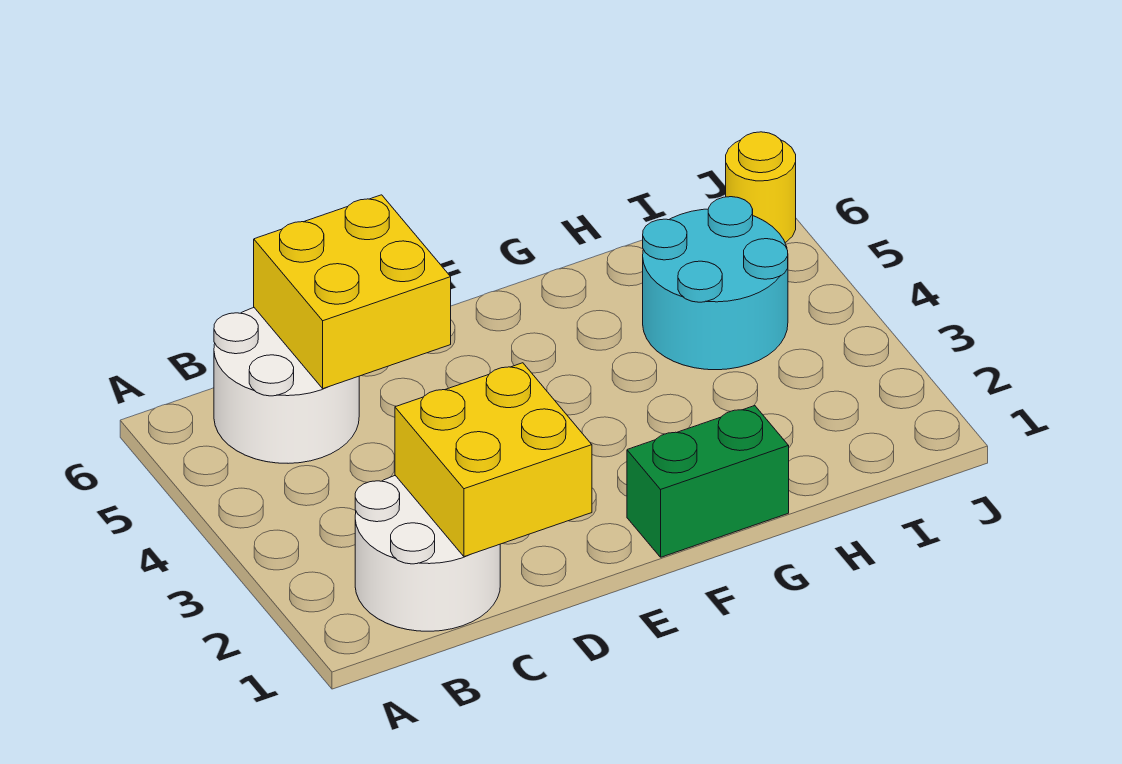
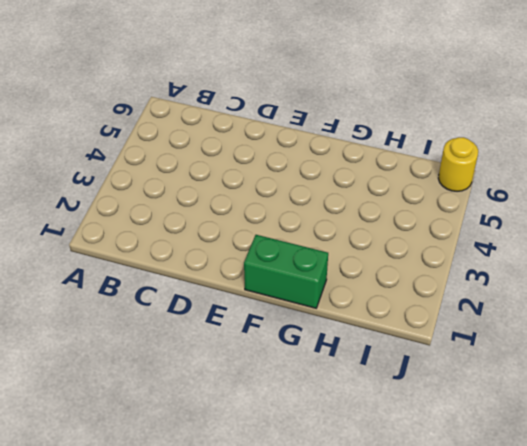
none -> white 2x2 round brick [355,476,500,631]
none -> white 2x2 round brick [214,308,359,463]

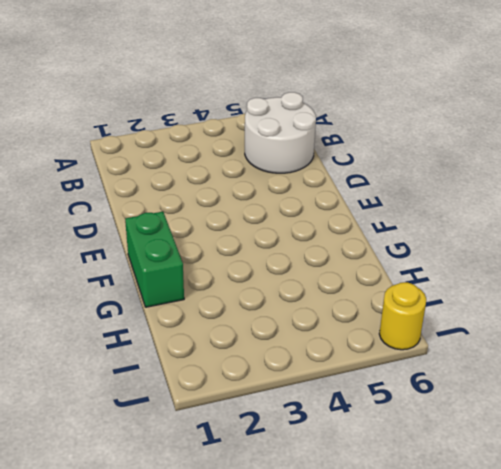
none -> white 2x2 round brick [355,476,500,631]
none -> cyan 2x2 round brick [643,197,788,370]

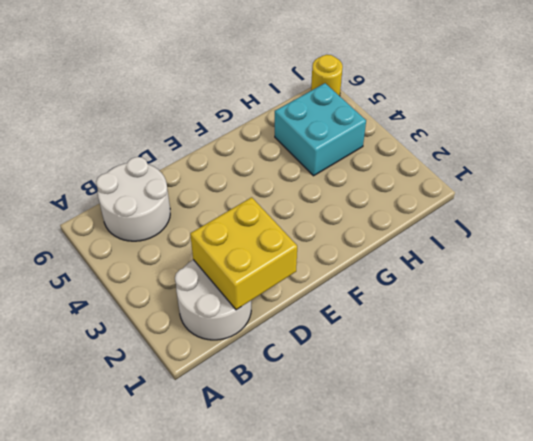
cyan 2x2 brick [275,83,366,176] -> cyan 2x2 round brick [643,197,788,370]
none -> green 1x2 brick [627,406,789,557]
none -> yellow 2x2 brick [254,195,451,389]

